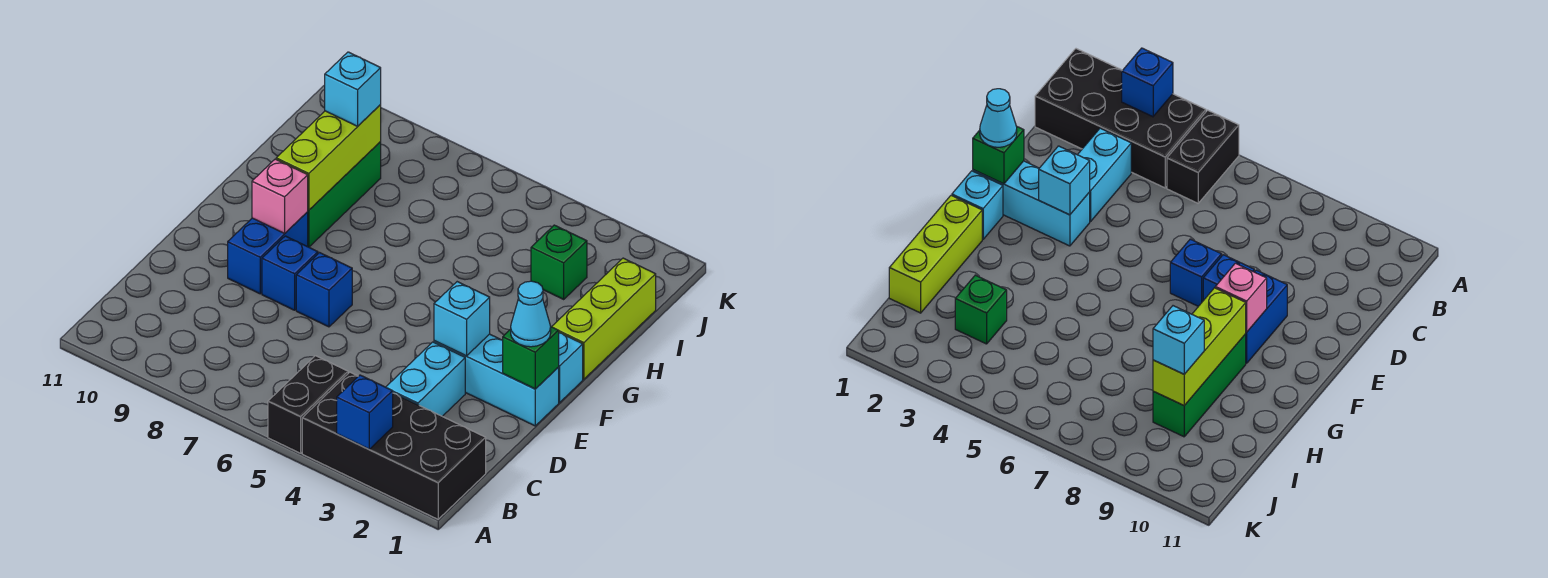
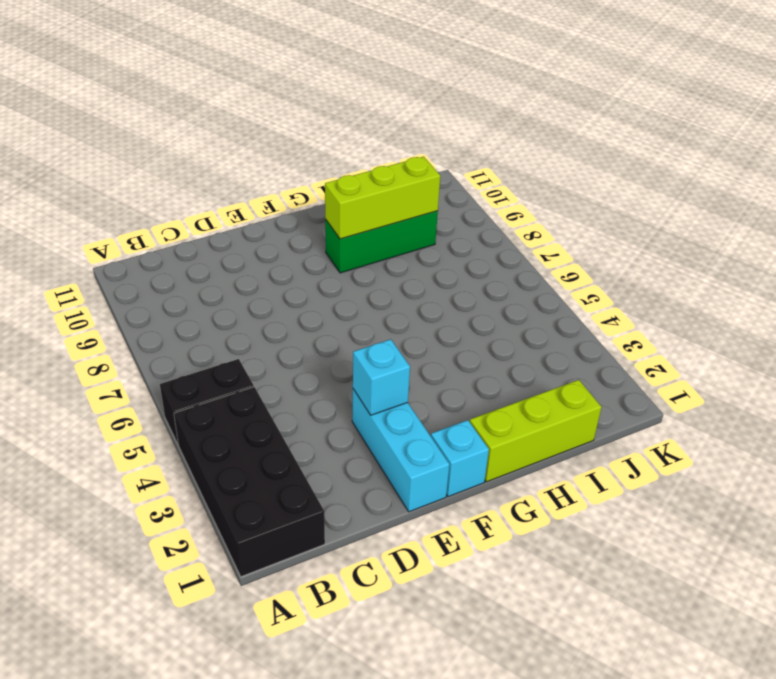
none -> cyan 1x2 brick [386,342,465,416]
none -> blue 1x1 brick [296,253,352,327]
none -> blue 1x1 brick [262,236,318,310]

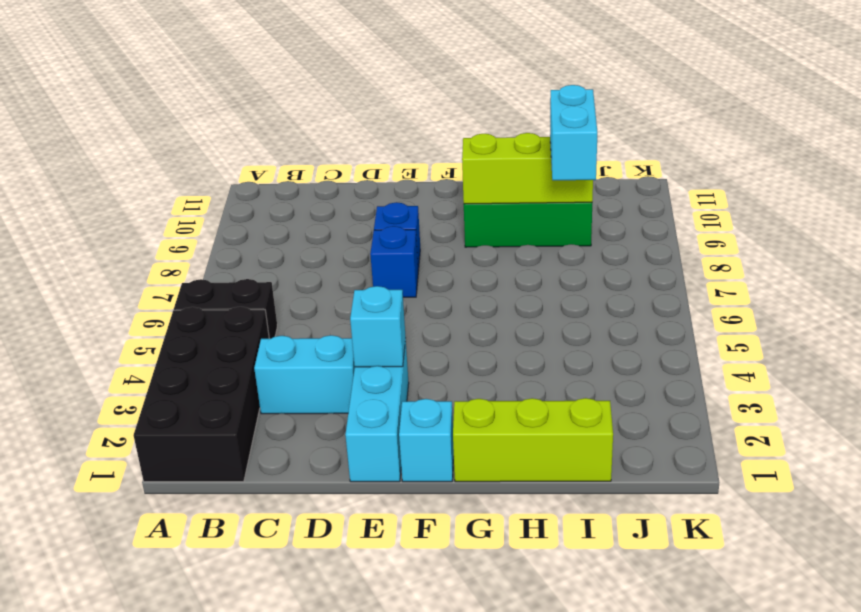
cyan 1x2 brick [550,85,597,180] -> cyan 1x1 brick [325,52,381,126]
none -> blue 1x2 brick [228,212,308,294]
none -> green 1x1 brick [531,225,587,299]
none -> blue 1x1 brick [337,375,393,449]

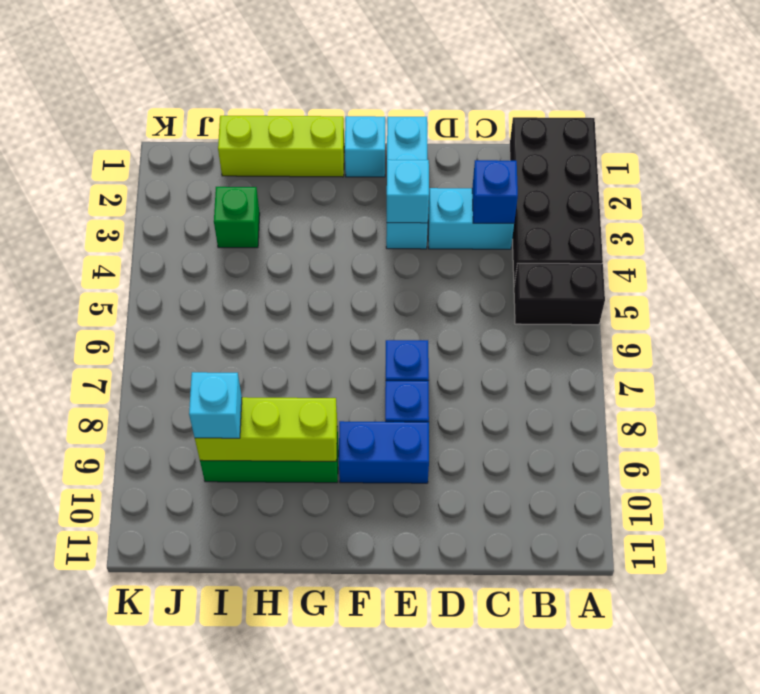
blue 1x1 brick [472,160,518,223] -> blue 1x1 brick moved to [337,375,393,449]
none -> green 1x1 brick [503,327,559,389]
none -> pink 1x1 brick [252,159,308,233]
none -> cyan 1x1 cone [511,281,551,347]

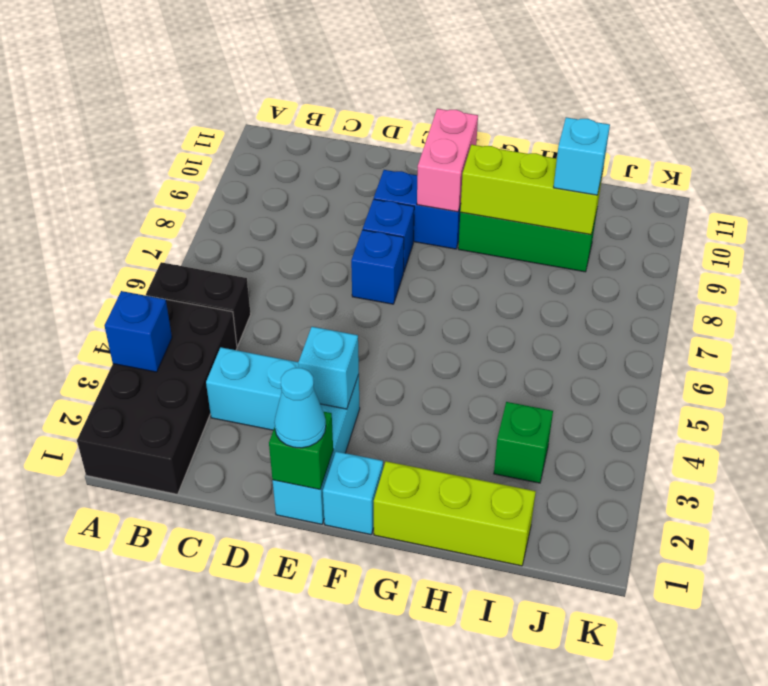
pink 1x2 brick [417,109,478,212] -> pink 1x1 brick [252,159,308,233]

